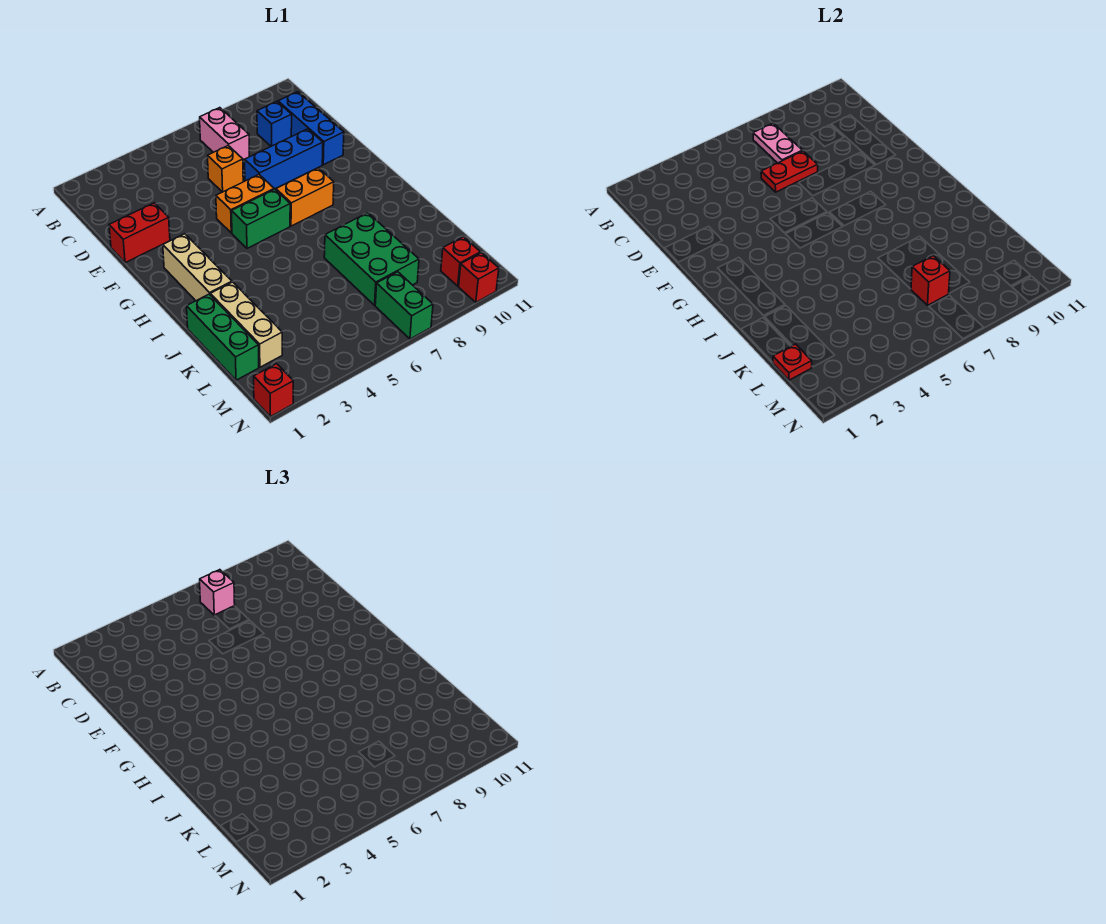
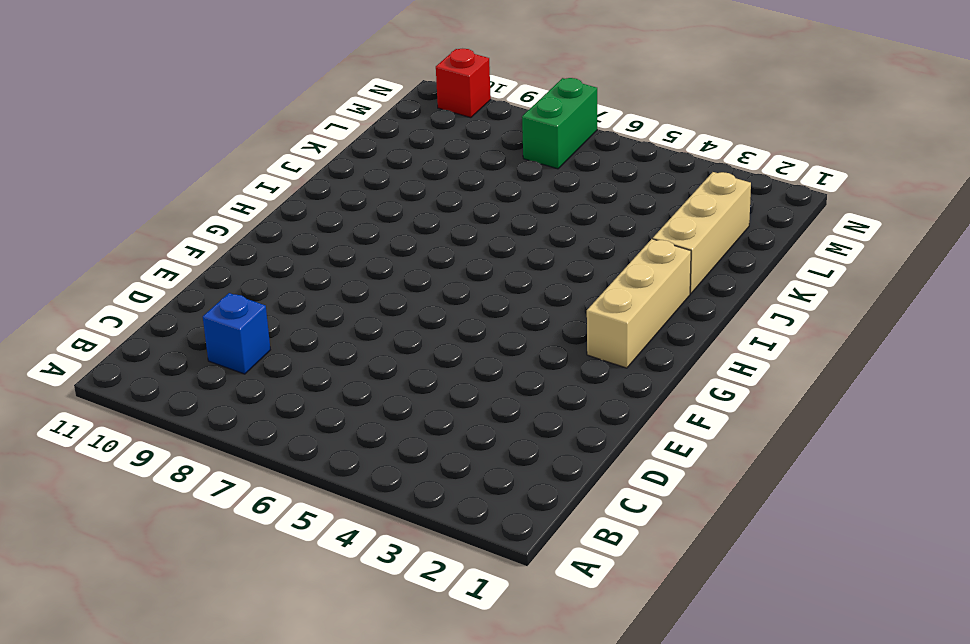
none -> pink 1x2 brick [200,108,249,161]
none -> blue 1x3 brick [278,92,344,165]
none -> orange 1x1 brick [208,146,243,192]

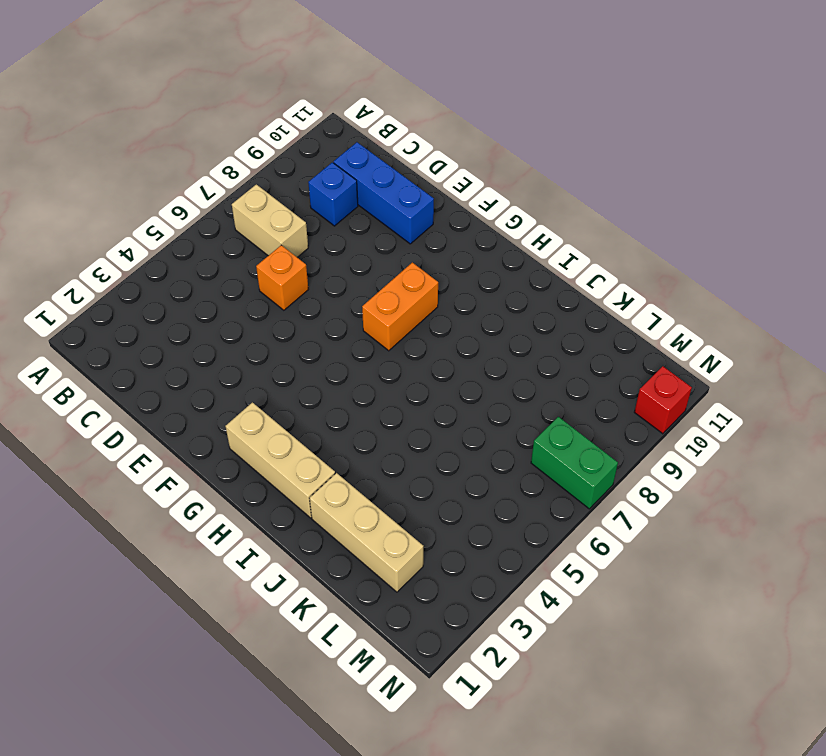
tan 1x2 brick [232,184,308,257] -> pink 1x2 brick [200,108,249,161]
none -> red 1x2 brick [109,203,170,263]
none -> blue 1x3 brick [245,129,323,189]
none -> orange 1x2 brick [216,175,274,233]

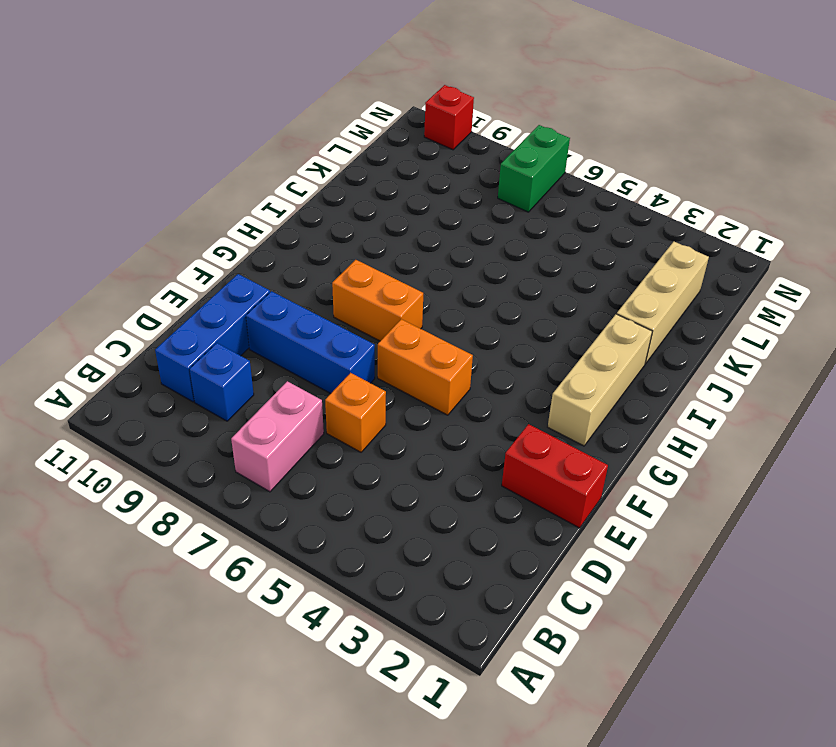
none -> green 1x2 brick [232,189,290,248]
none -> green 1x3 brick [187,294,259,380]
none -> green 2x3 brick [324,213,419,305]

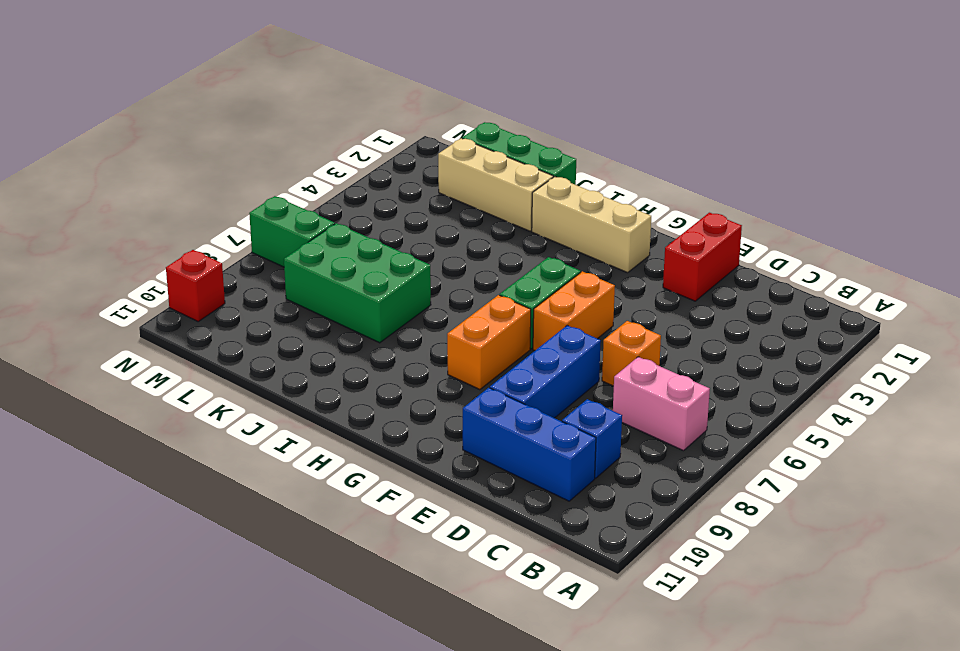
none -> red 1x1 brick [441,237,480,286]
none -> red 1x1 brick [254,364,293,417]
none -> pink 1x2 plate [753,123,802,163]

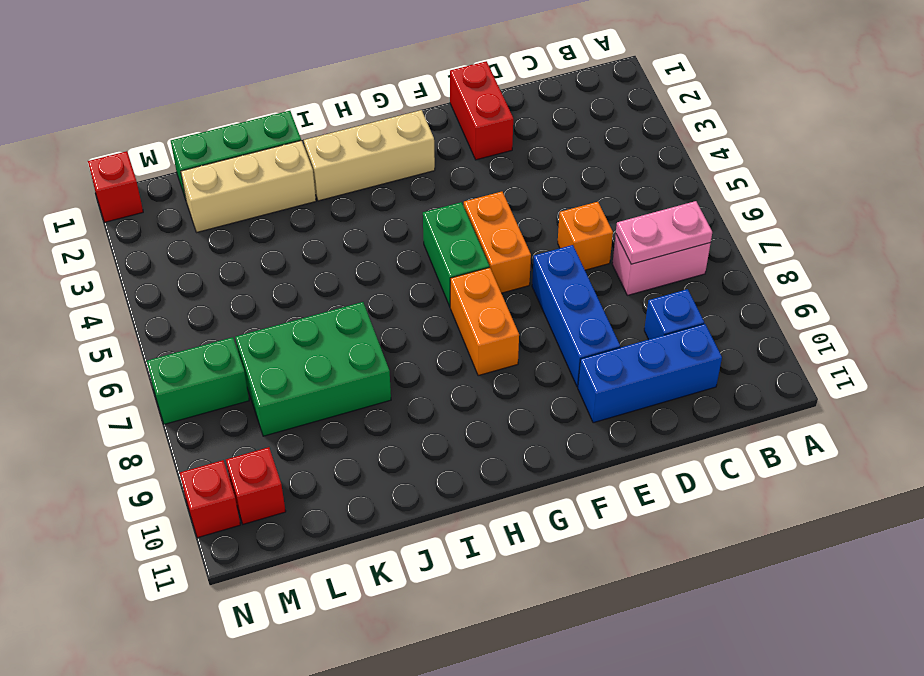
none -> red 1x2 plate [761,151,818,192]
none -> red 1x1 plate [773,344,812,380]
none -> red 1x1 brick [911,256,950,305]

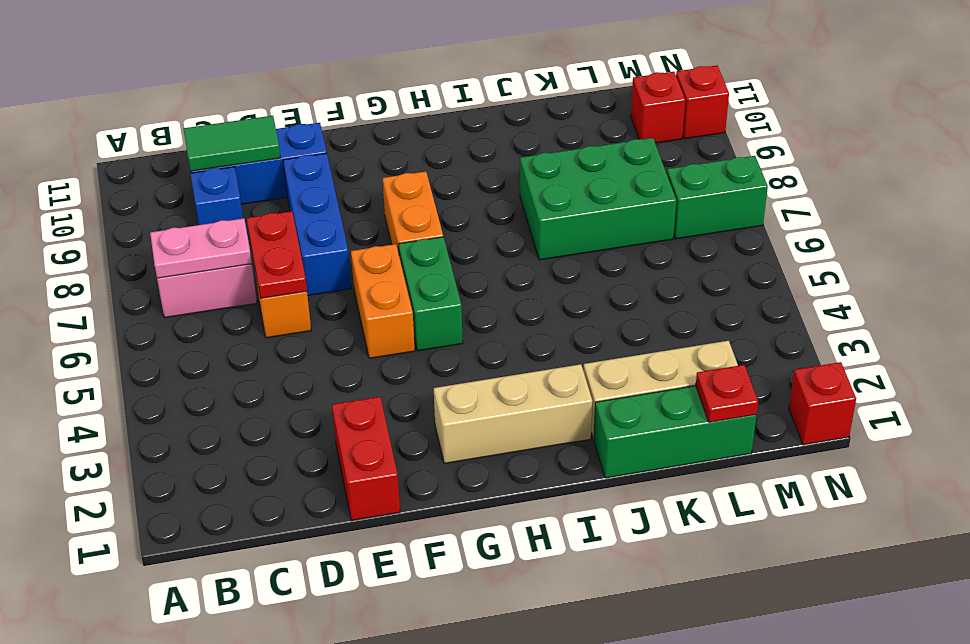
green 1x2 tile [184,116,281,172] -> none
none -> red 1x1 brick [911,256,950,305]
none -> pink 1x1 brick [200,570,235,615]

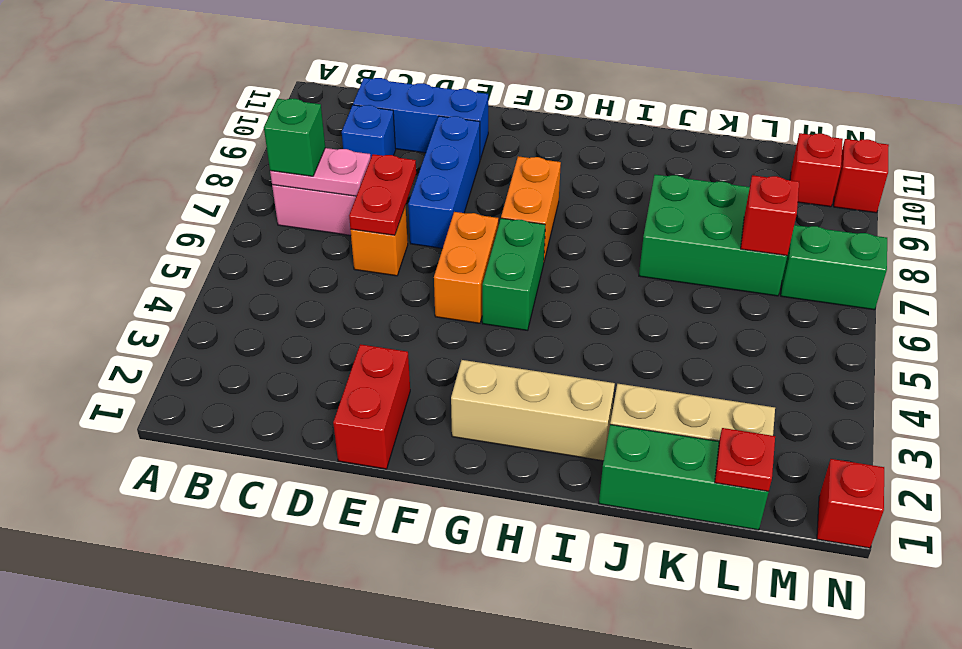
green 1x1 brick [264,99,325,176] -> pink 1x1 brick [200,570,235,615]

